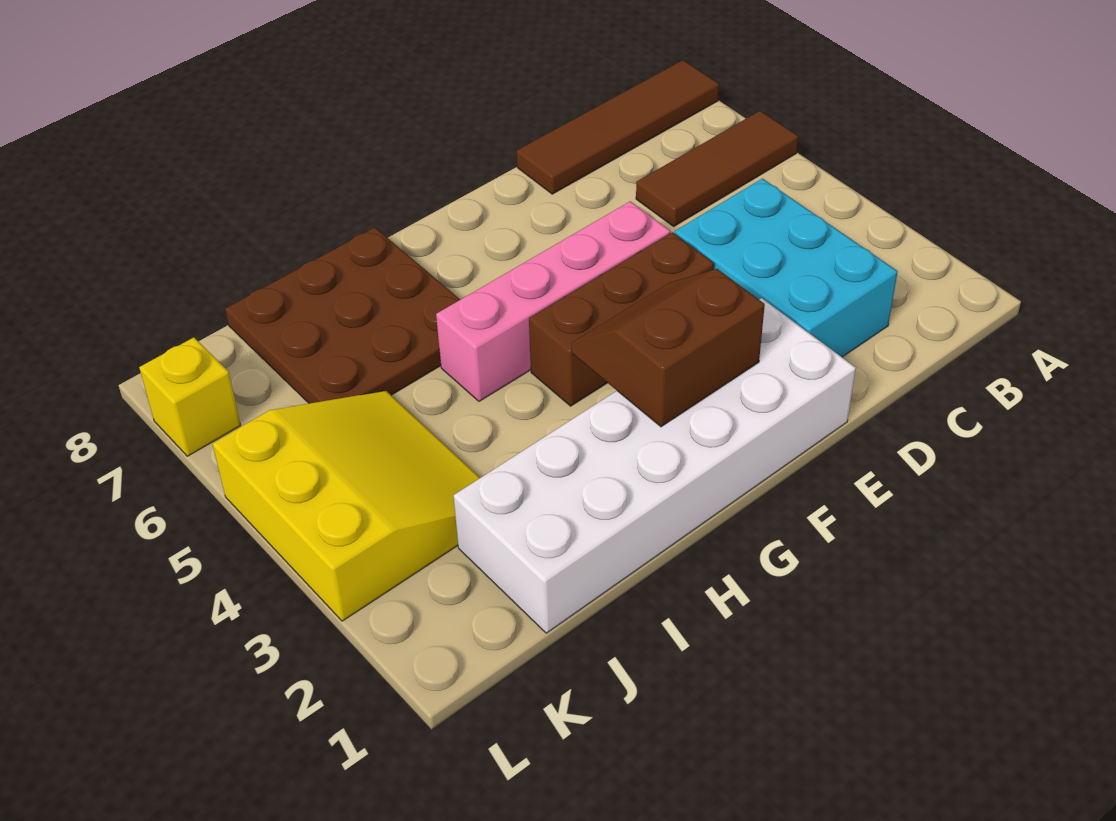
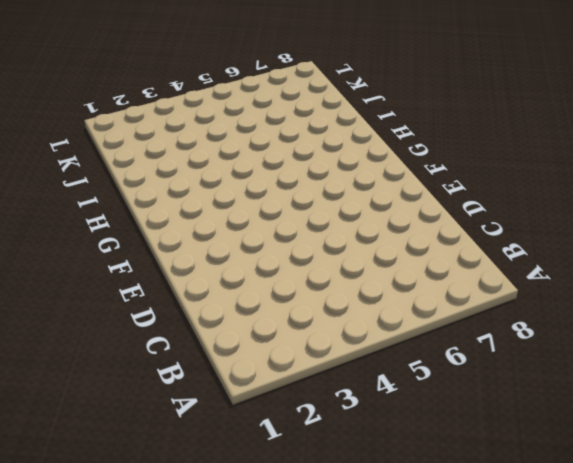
none -> brown 1x3 tile [636,111,798,226]
none -> brown 1x4 tile [517,60,719,194]

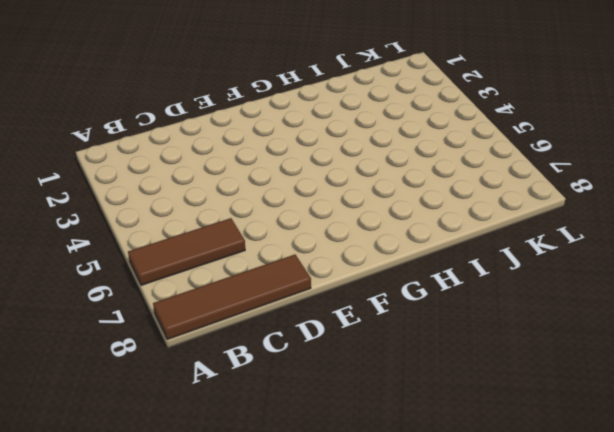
none -> cyan 2x3 brick [675,179,898,357]
none -> white 2x6 brick [453,298,856,633]

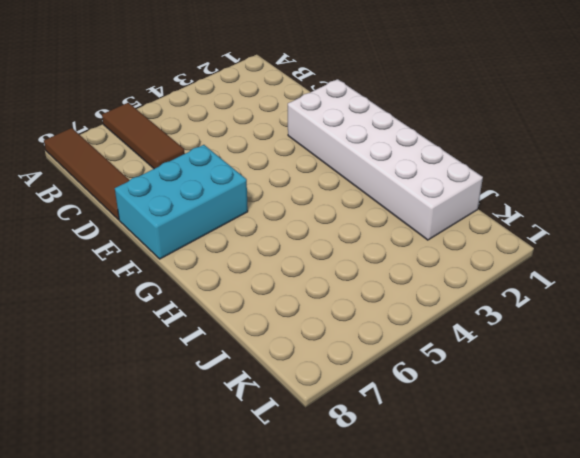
cyan 2x3 brick [115,145,248,259] -> cyan 2x3 brick moved to [675,179,898,357]
none -> brown 1x3 brick [529,232,714,406]
none -> pink 1x4 brick [436,201,670,401]

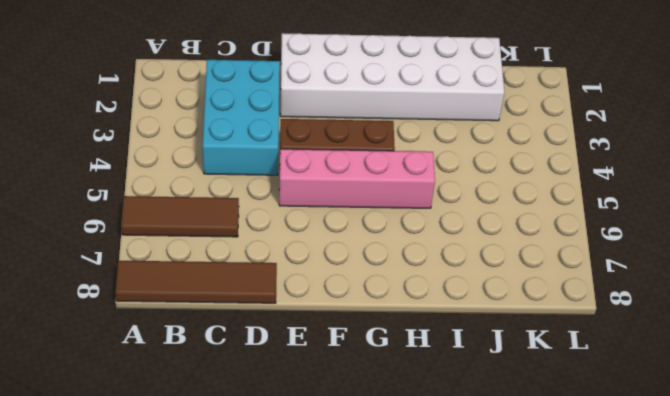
none -> brown 3x3 plate [225,228,460,404]
none -> yellow 3x3 slope [213,391,480,621]

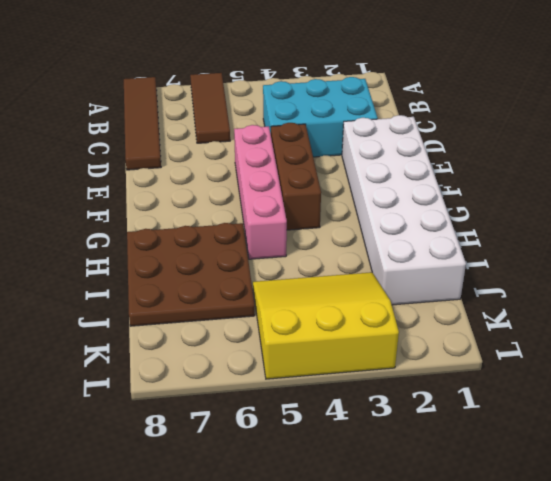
none -> yellow 1x1 brick [139,337,241,456]
none -> brown 2x2 slope [572,269,765,427]

